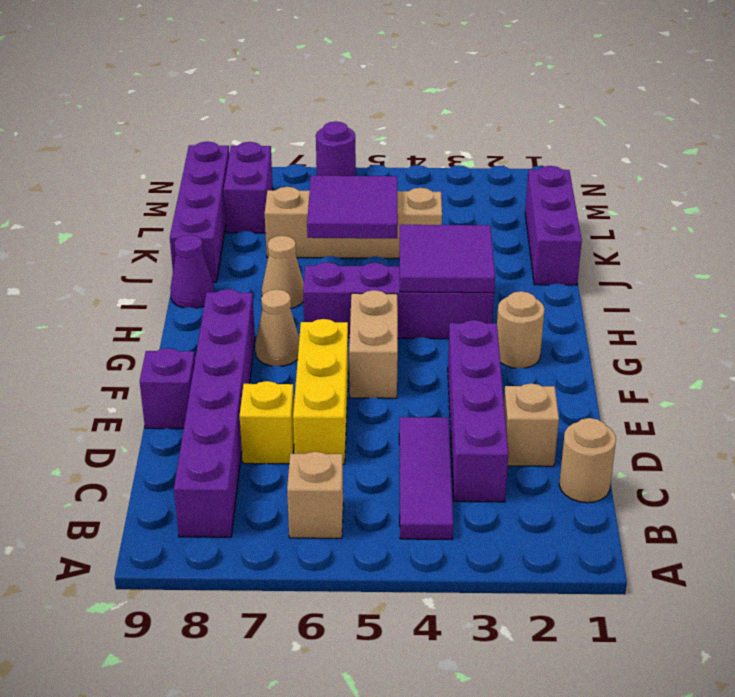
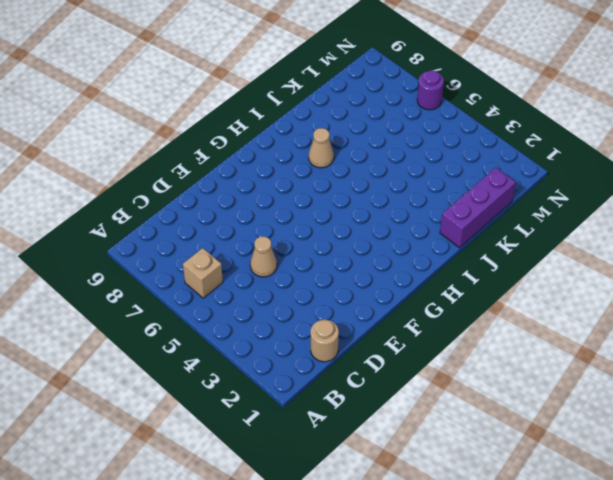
tan 1x1 cone [250,237,277,277] -> tan 1x1 cone moved to [255,289,299,366]
none -> purple 1x3 tile [399,417,453,540]
none -> purple 1x6 brick [174,289,255,537]
none -> purple 1x4 brick [448,320,508,502]

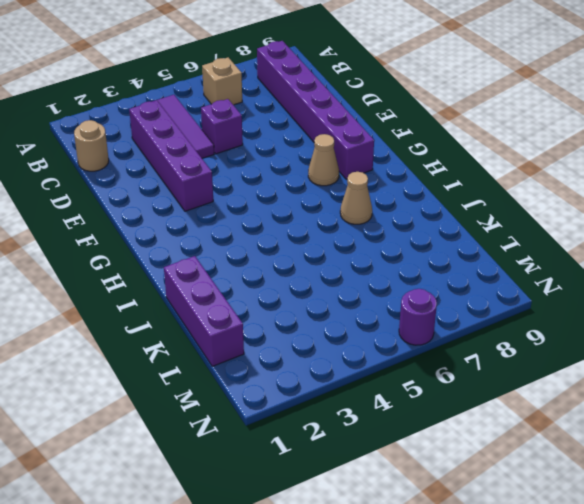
purple 1x1 brick [201,99,243,154] -> purple 1x1 brick moved to [140,348,195,429]
none -> tan 1x1 brick [504,383,559,466]
none -> yellow 1x3 brick [293,319,348,464]
none -> yellow 1x1 brick [240,381,294,464]

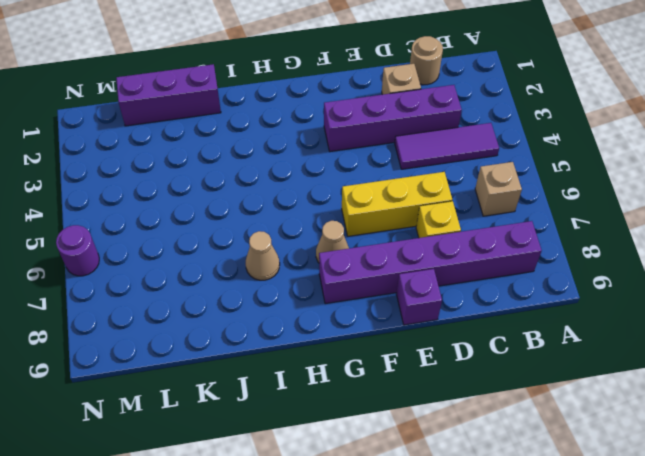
none -> tan 1x2 brick [349,290,398,398]
none -> tan 1x1 round brick [497,291,545,368]
none -> purple 1x4 brick [303,262,494,339]

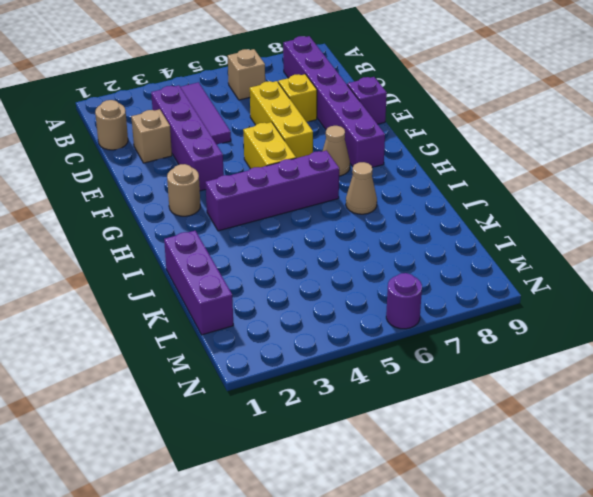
yellow 1x2 brick [243,122,296,169] -> tan 1x2 brick [349,290,398,398]
none -> purple 1x1 cone [170,235,214,308]
none -> purple 1x4 brick [170,142,229,282]
none -> tan 1x4 brick [265,187,442,258]

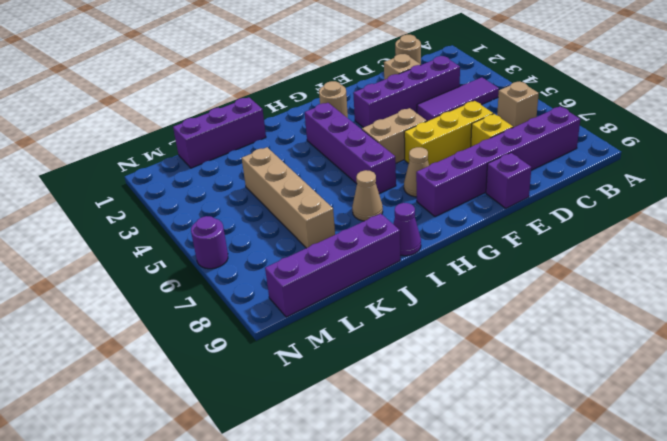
none -> purple 1x2 brick [224,142,273,233]
none -> purple 2x2 tile [400,225,495,293]
none -> purple 2x2 tile [307,176,398,238]

